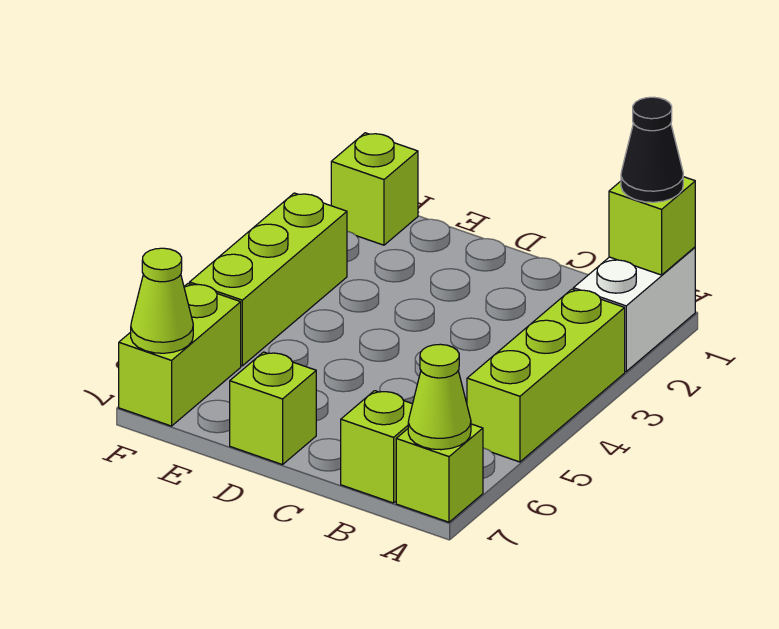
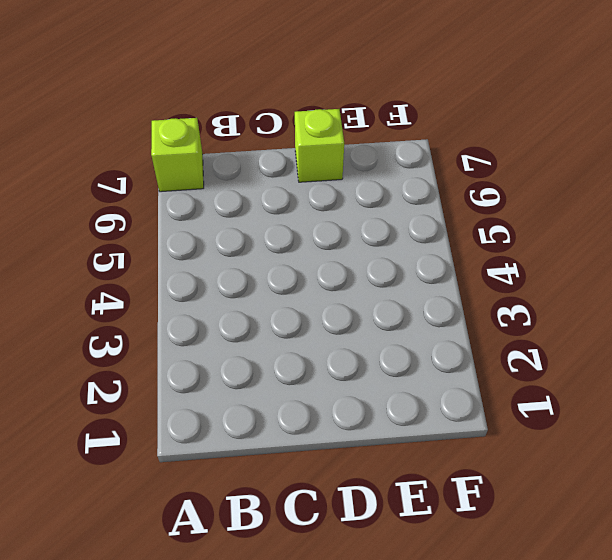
none -> white 1x2 brick [573,247,695,371]
none -> lime 1x3 brick [467,289,625,462]
none -> lime 1x1 brick [341,391,412,503]

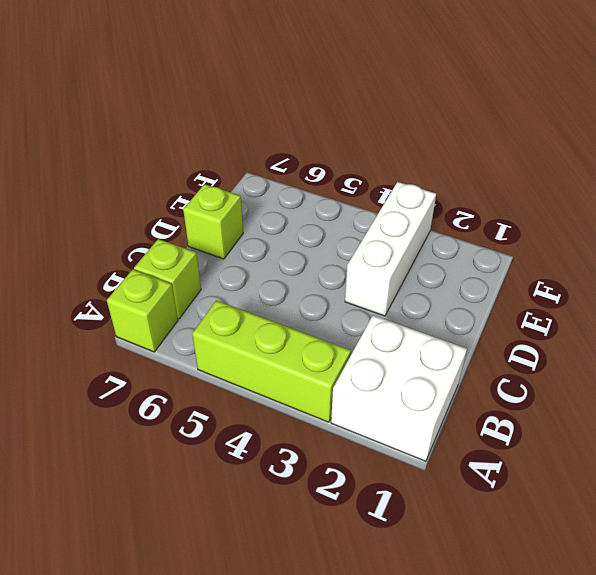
white 2x2 brick [331,315,467,461] -> white 1x2 brick [573,247,695,371]
white 1x3 brick [345,182,436,316] -> lime 1x3 brick [190,193,347,366]
none -> lime 1x1 brick [331,133,418,245]
none -> lime 1x2 brick [119,284,241,426]
none -> lime 1x1 brick [609,177,695,275]

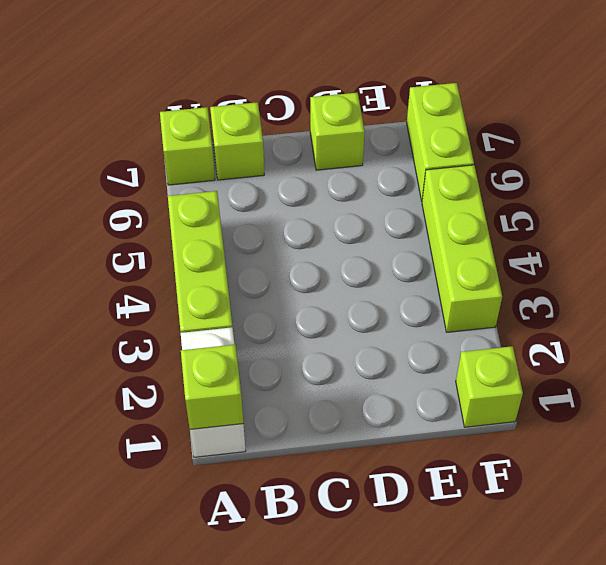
none -> lime 1x1 cone [408,344,471,450]
none -> lime 1x1 cone [131,248,193,353]
none -> black 1x1 cone [621,97,683,202]

